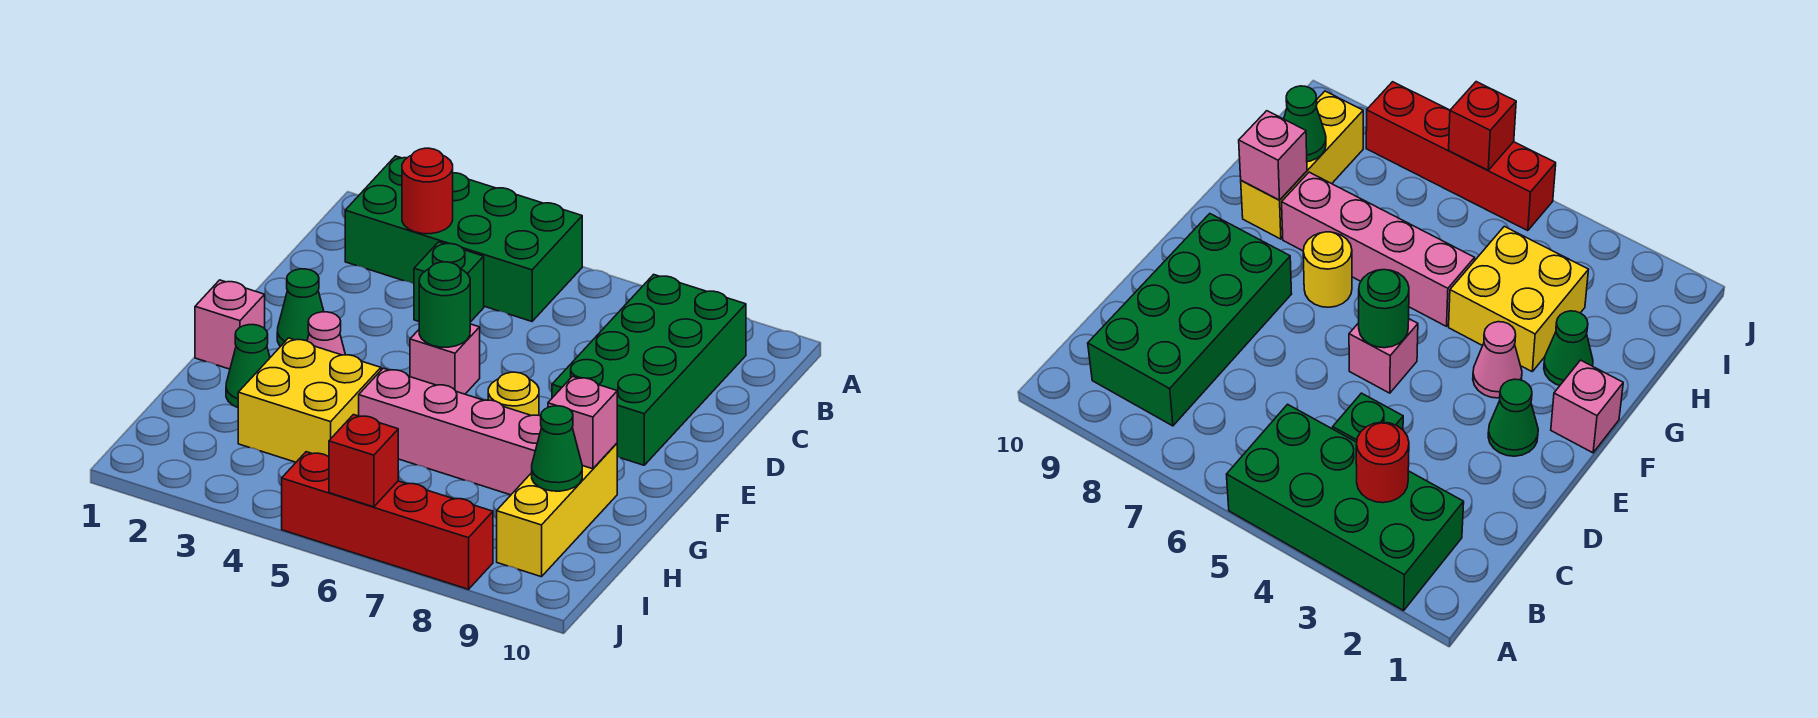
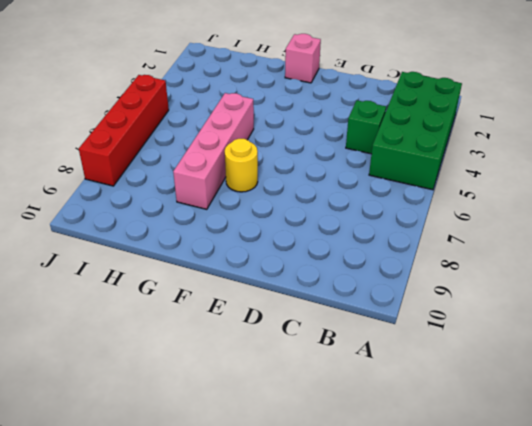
none -> green 2x4 brick [552,275,746,465]
none -> green 1x1 cone [277,269,324,347]
none -> pink 1x1 brick [410,324,480,394]

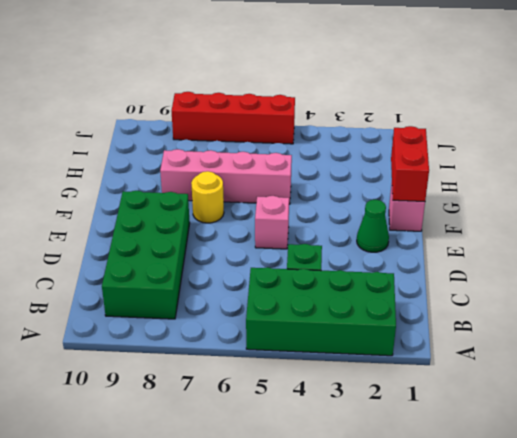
red 1x2 brick [391,126,429,201] -> none
none -> pink 1x1 cone [307,312,345,355]
none -> green 1x1 cone [226,325,270,408]
none -> yellow 2x2 brick [238,338,381,462]

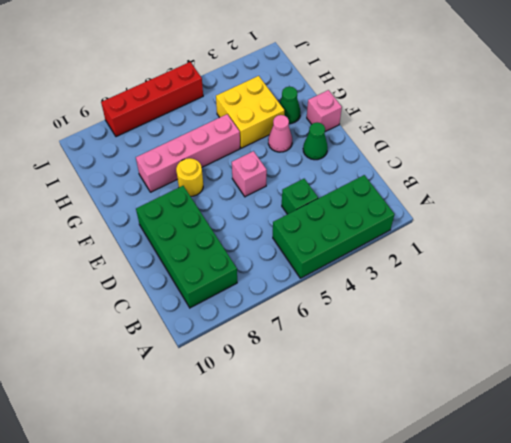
none -> yellow 1x3 brick [497,443,617,577]
none -> red 1x1 round brick [402,148,453,234]
none -> green 1x1 round brick [419,262,470,347]

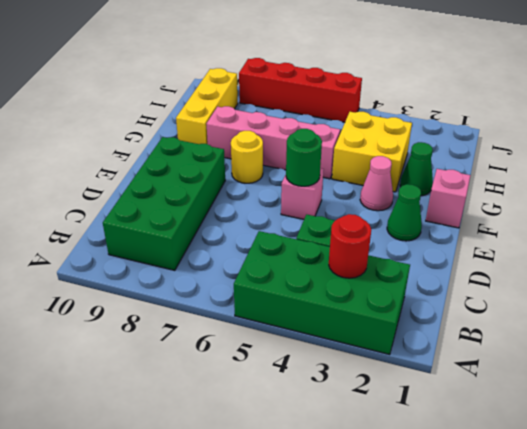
none -> pink 1x1 brick [548,376,617,469]
none -> green 1x1 cone [532,406,582,491]
none -> red 1x1 brick [329,415,398,507]

